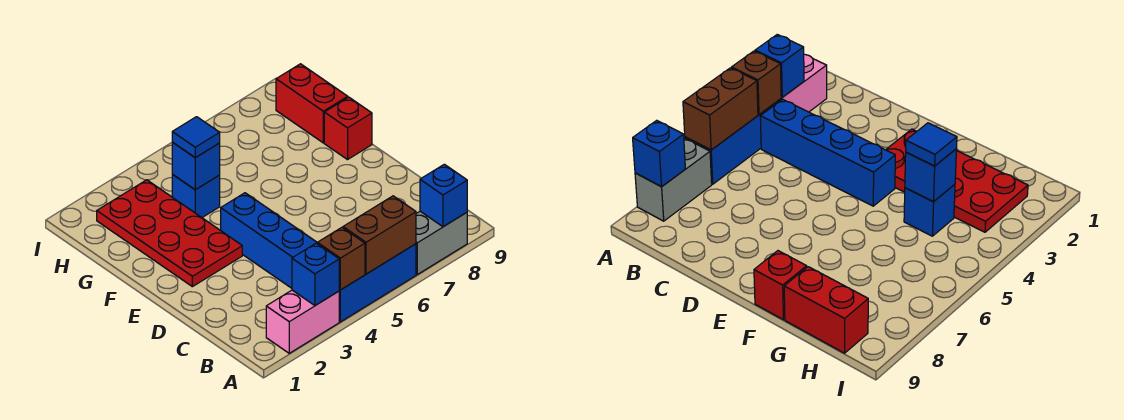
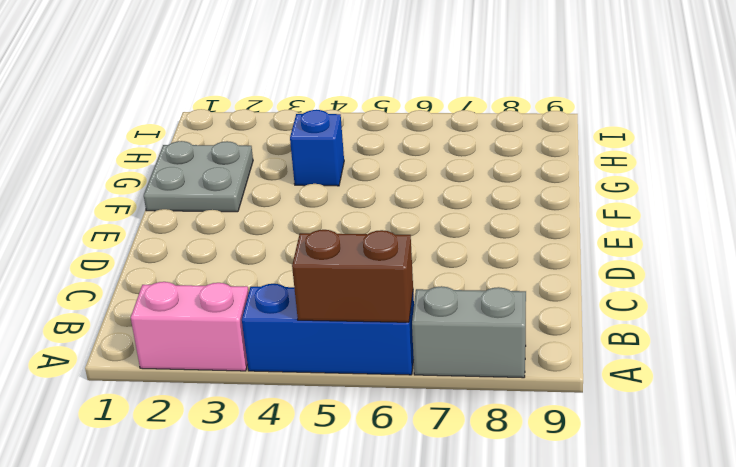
grey 2x2 plate [144,141,253,212] -> red 2x4 plate [97,180,242,287]
none -> blue 1x4 brick [221,193,317,288]
none -> red 1x1 brick [324,97,372,160]
none -> red 1x2 brick [276,64,348,143]

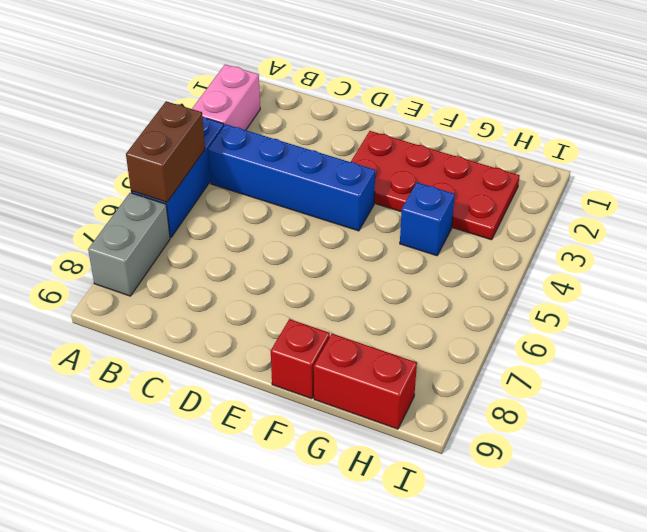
none -> blue 1x1 brick [292,243,339,305]
none -> brown 1x1 brick [317,228,365,290]
none -> blue 1x1 brick [420,164,467,227]

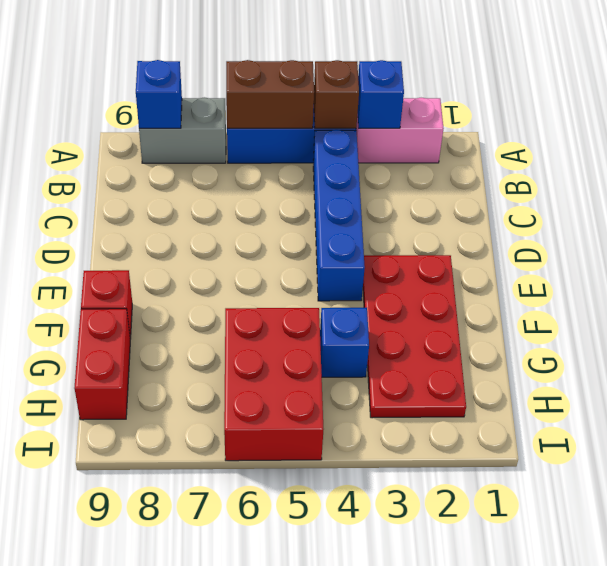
red 2x3 brick [224,308,323,461] -> none
none -> blue 1x1 brick [172,142,220,190]
none -> blue 1x1 tile [172,117,220,158]

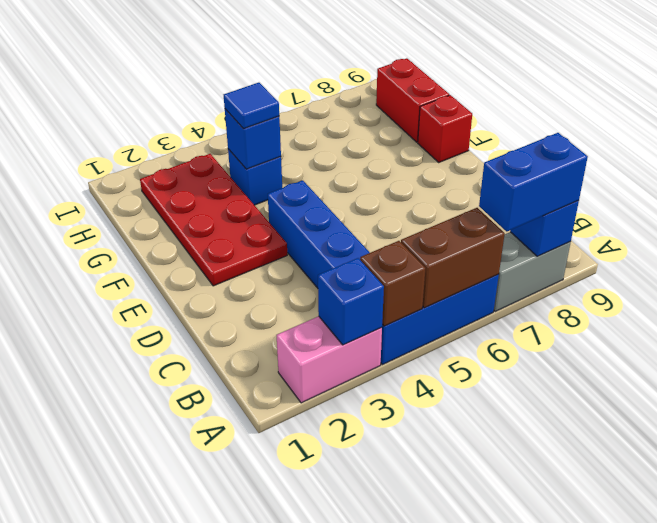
blue 1x2 brick [479,133,588,231] -> none

